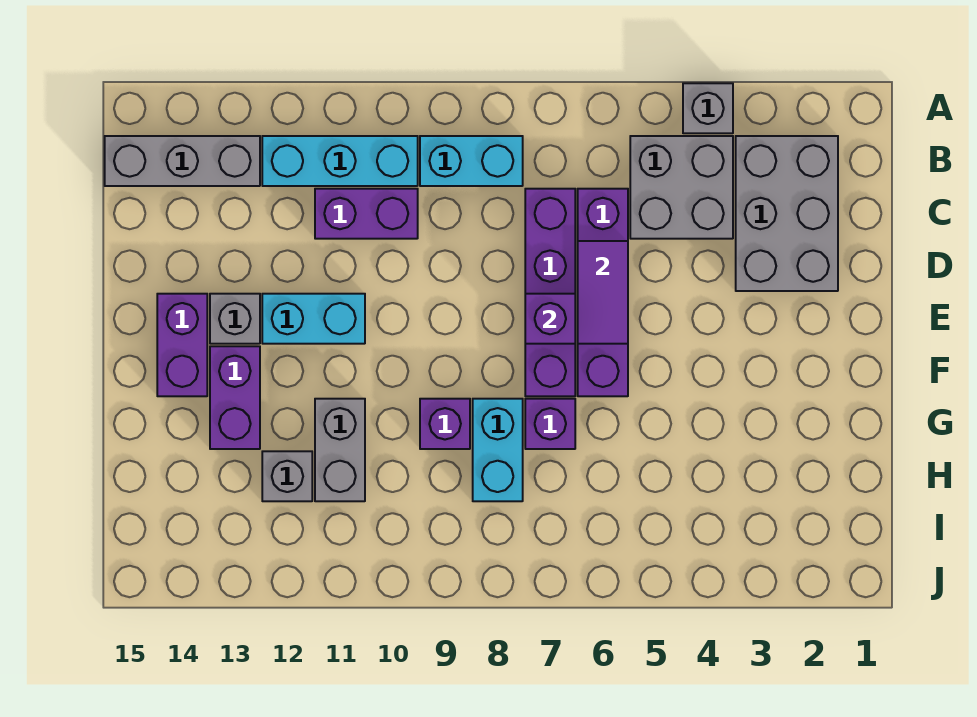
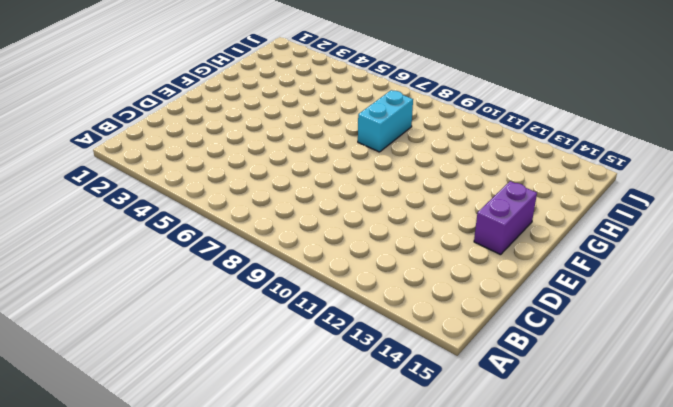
none -> grey 1x1 brick [683,83,733,133]
none -> grey 2x3 brick [736,136,838,291]
none -> grey 2x2 brick [630,136,733,239]

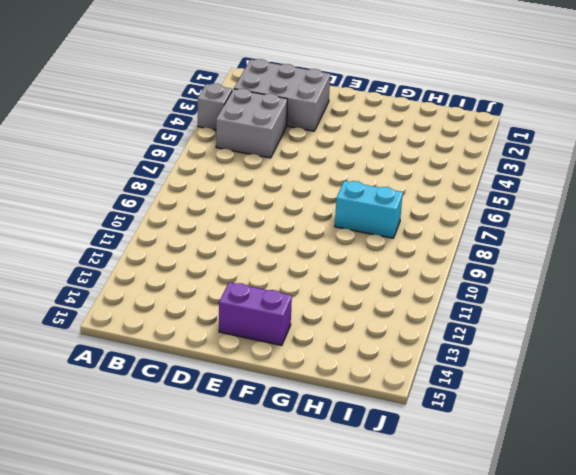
none -> cyan 1x2 brick [420,136,523,186]
none -> cyan 1x3 brick [262,136,418,186]
none -> grey 1x3 brick [105,136,260,186]

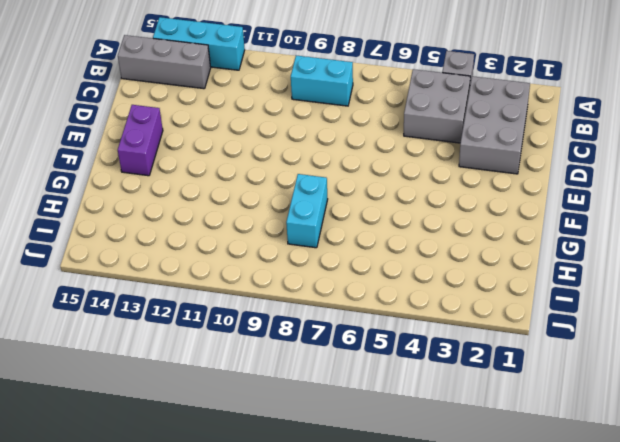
cyan 1x3 brick [153,17,245,70] -> cyan 1x3 brick moved to [262,136,418,186]
none -> purple 1x4 brick [578,189,628,396]
none -> purple 1x4 brick [525,189,575,396]
none -> purple 1x2 brick [315,189,418,239]

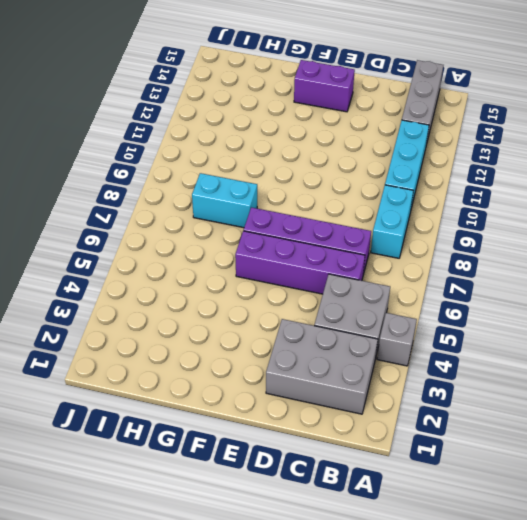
none -> purple 1x2 brick [315,189,418,239]
none -> cyan 1x2 brick [262,294,365,344]
none -> grey 1x1 brick [210,294,260,344]

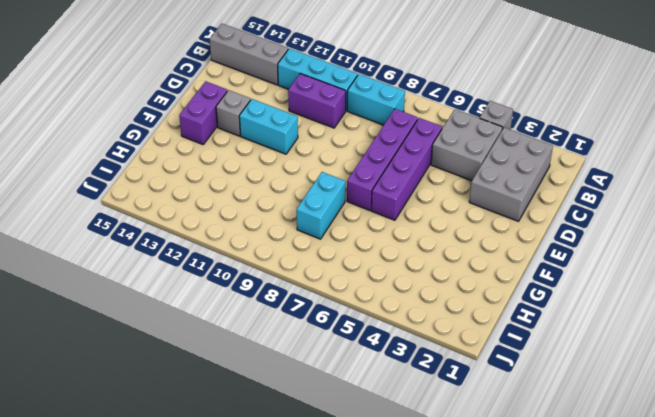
none -> purple 1x2 brick [210,346,260,449]
none -> purple 1x1 brick [525,399,575,449]
none -> purple 1x1 brick [420,399,470,449]

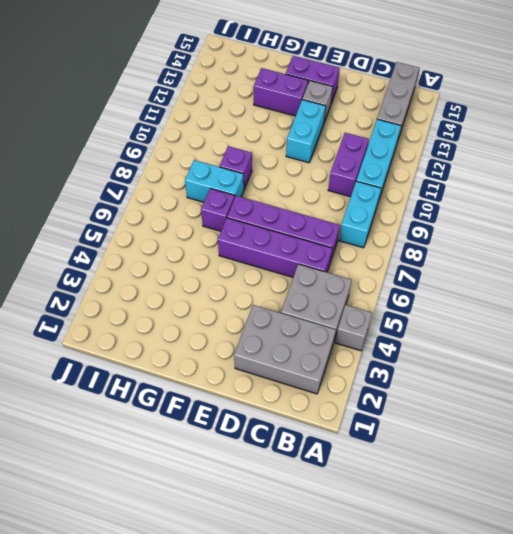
none -> grey 1x2 brick [315,399,365,501]
none -> grey 1x1 brick [262,451,312,501]
none -> purple 1x2 tile [578,241,628,344]

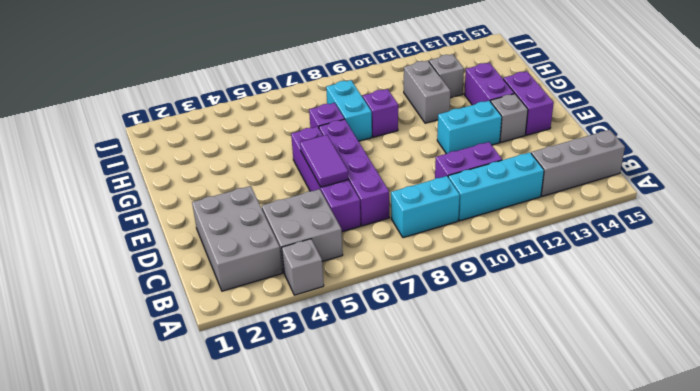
none -> purple 1x1 brick [525,294,575,344]

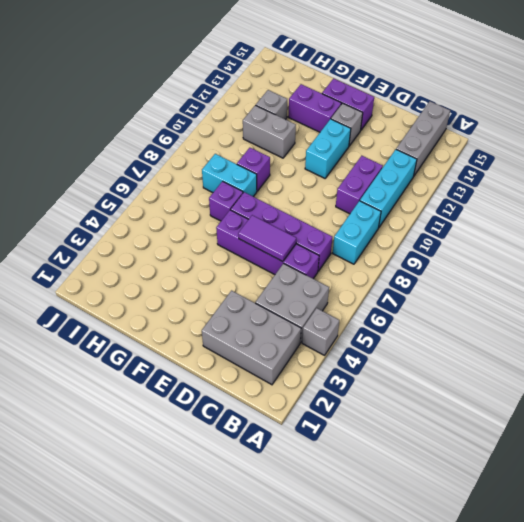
none -> purple 1x1 brick [525,294,575,344]

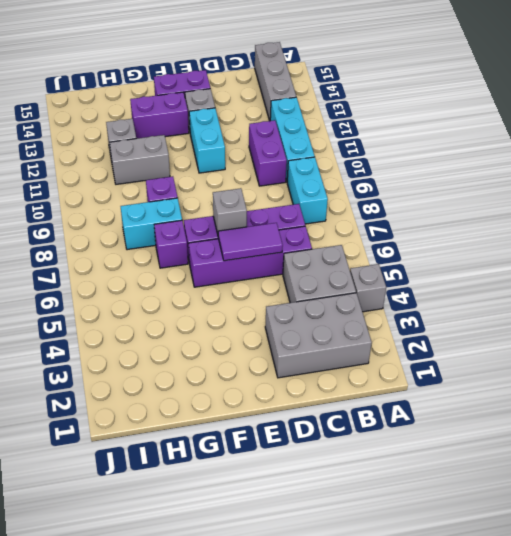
grey 1x1 brick [213,188,247,234] -> purple 1x1 brick [525,294,575,344]

